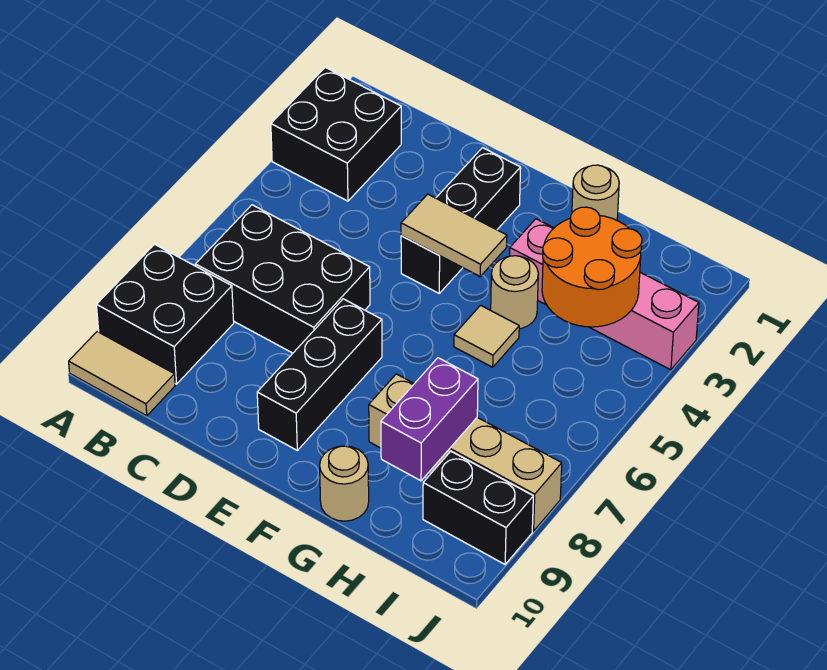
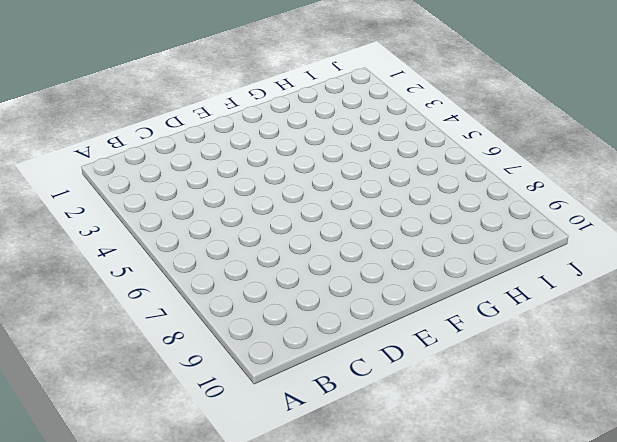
none -> black 2x2 brick [271,67,401,201]
none -> black 2x2 brick [97,244,234,384]
none -> tan 1x2 tile [69,332,175,416]

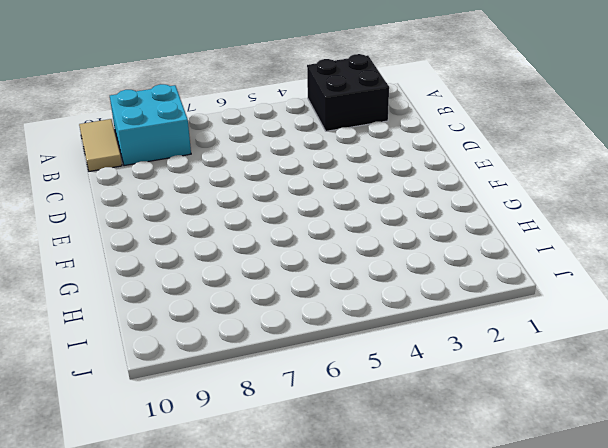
cyan 2x2 brick [110,84,191,166] -> black 2x2 brick [97,244,234,384]
none -> black 2x3 brick [195,205,370,353]
none -> black 1x3 brick [401,148,521,293]
none -> black 1x3 brick [257,299,382,450]

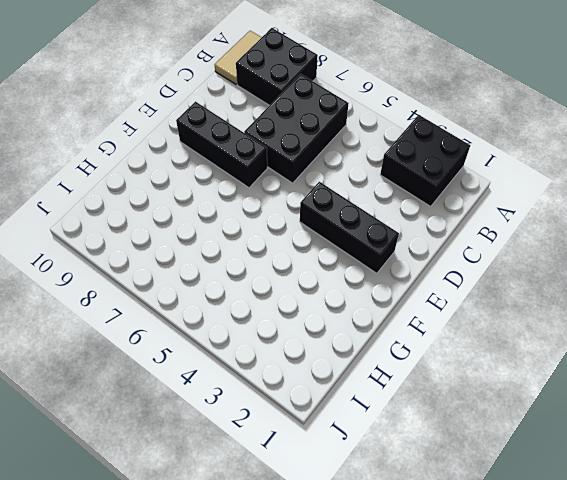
none -> tan 1x1 round brick [572,165,619,220]
none -> pink 1x4 brick [510,219,699,370]
none -> tan 1x1 round brick [491,256,538,329]

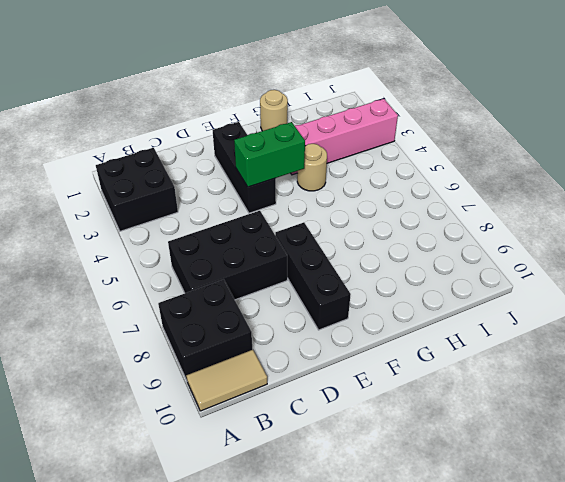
green 1x2 brick [234,122,305,187] -> tan 1x2 tile [401,194,507,276]
none -> tan 1x1 tile [454,305,519,367]
none -> tan 1x4 brick [369,374,562,531]
none -> tan 1x1 round brick [320,446,369,521]

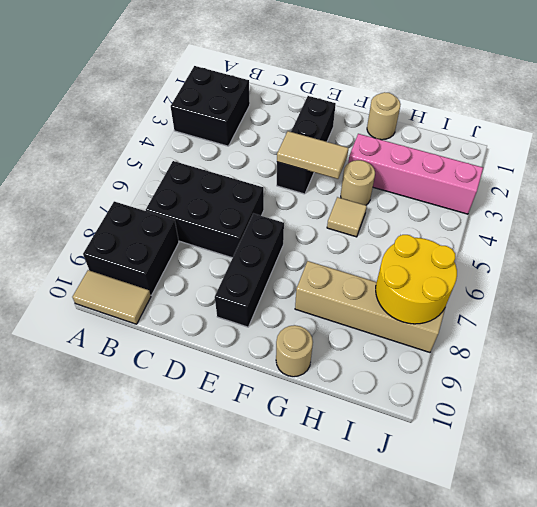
yellow 2x2 round brick [376,235,457,324] -> none
none -> black 1x2 brick [423,451,533,564]
none -> orange 2x2 round brick [542,207,642,327]
none -> purple 1x2 brick [381,358,478,481]

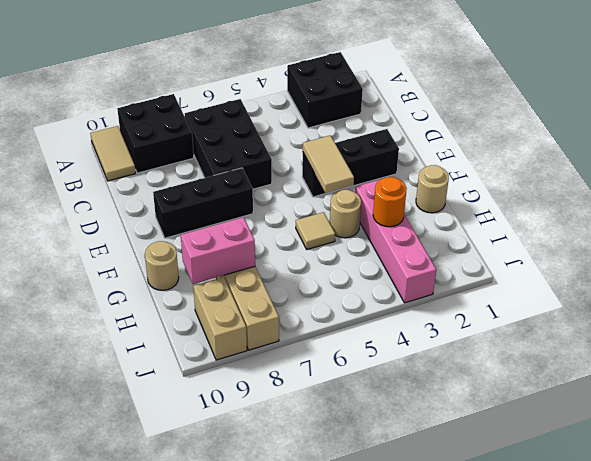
orange 1x1 round brick [373,177,407,227] -> orange 2x2 round brick [542,207,642,327]
pink 1x2 brick [181,217,255,284] -> purple 1x2 brick [381,358,478,481]
tan 1x2 brick [193,277,247,360] -> black 1x2 brick [423,451,533,564]

